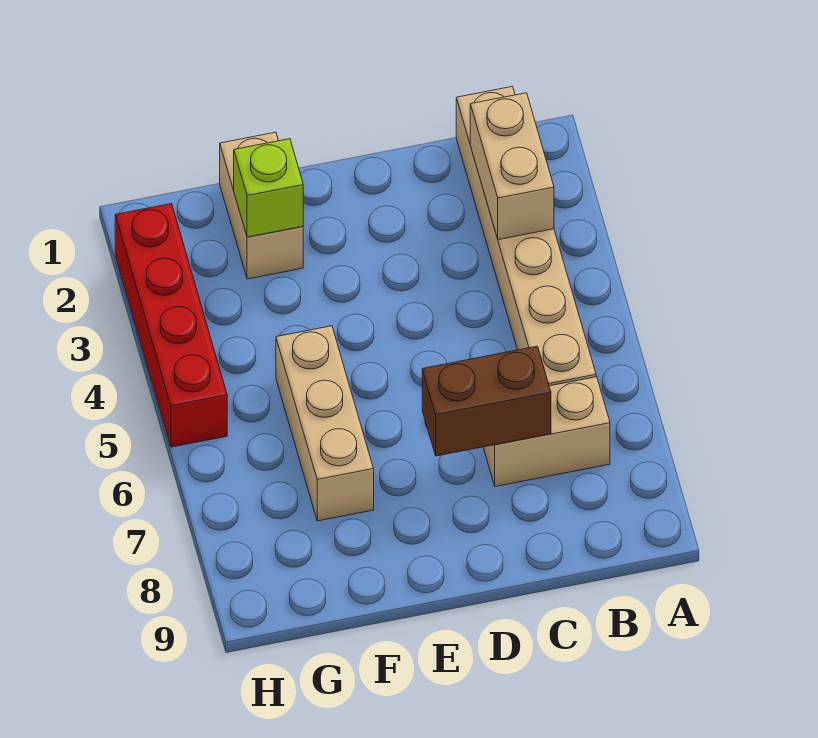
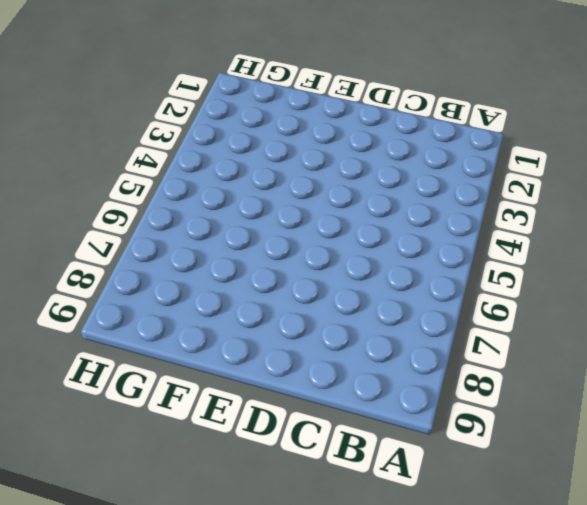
none -> tan 1x6 brick [456,86,596,386]
none -> tan 1x2 brick [483,377,610,487]

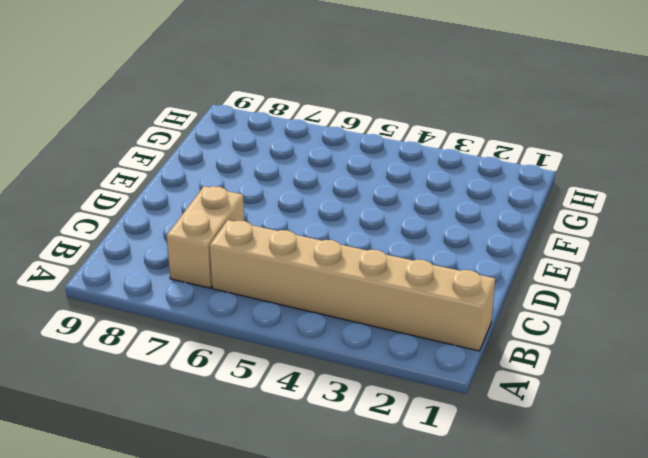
none -> tan 1x2 brick [220,132,303,279]
none -> tan 1x3 brick [276,326,374,521]

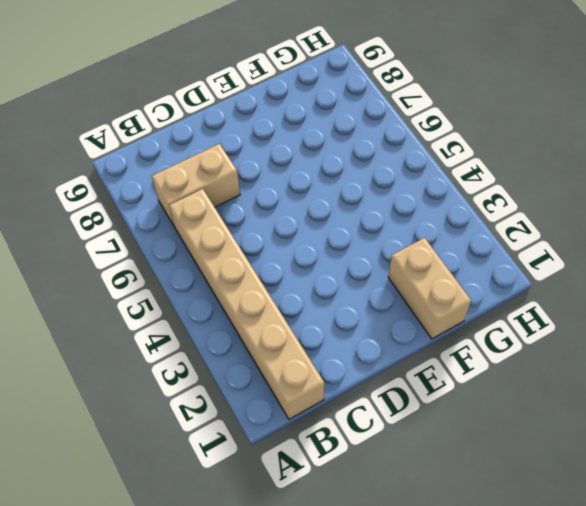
none -> tan 1x3 brick [276,326,374,521]
none -> red 1x4 brick [115,204,227,447]

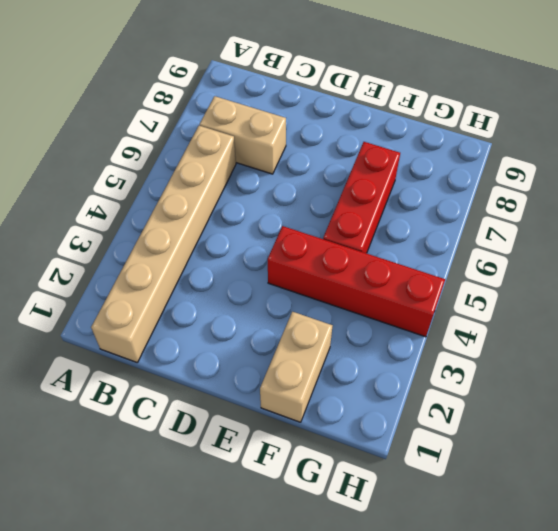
red 1x4 brick [268,226,445,337] -> red 1x4 brick turned to [115,204,227,447]
red 1x3 brick [323,142,400,253] -> tan 1x3 brick [276,326,374,521]
none -> tan 1x2 brick [470,93,554,240]
none -> brown 1x2 brick [422,346,551,456]

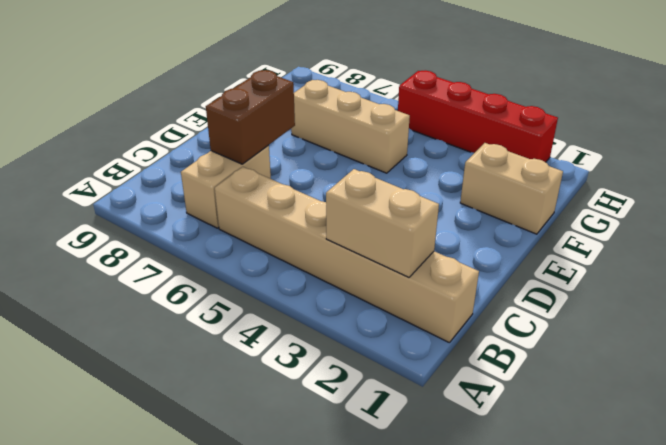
none -> lime 1x1 brick [234,139,303,237]

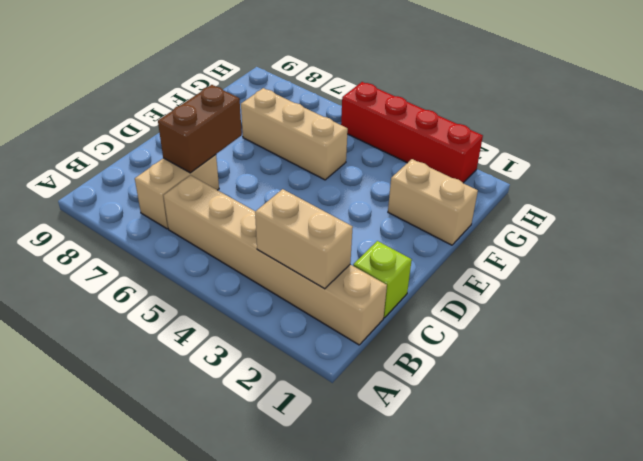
lime 1x1 brick [353,241,412,318] -> lime 1x1 brick moved to [234,139,303,237]

